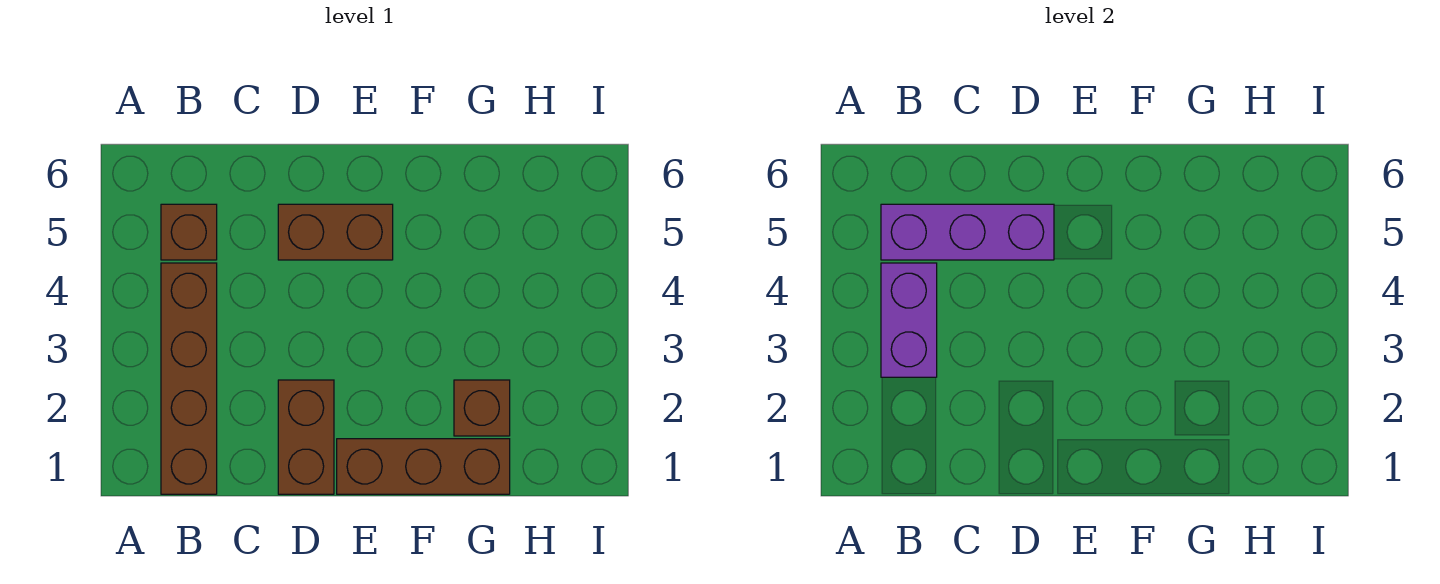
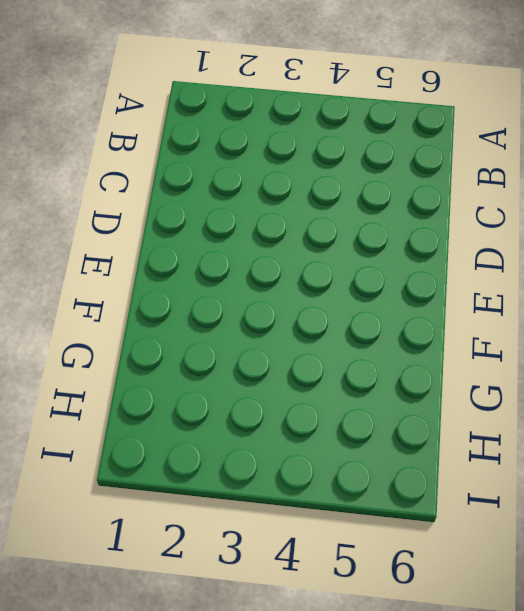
none -> brown 1x4 brick [161,263,217,494]
none -> brown 1x1 brick [161,204,217,260]

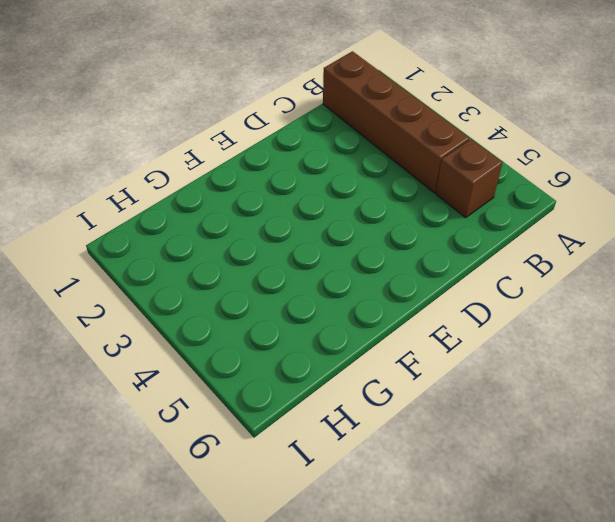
none -> brown 1x2 brick [278,380,334,494]
none -> brown 1x2 brick [278,204,393,260]

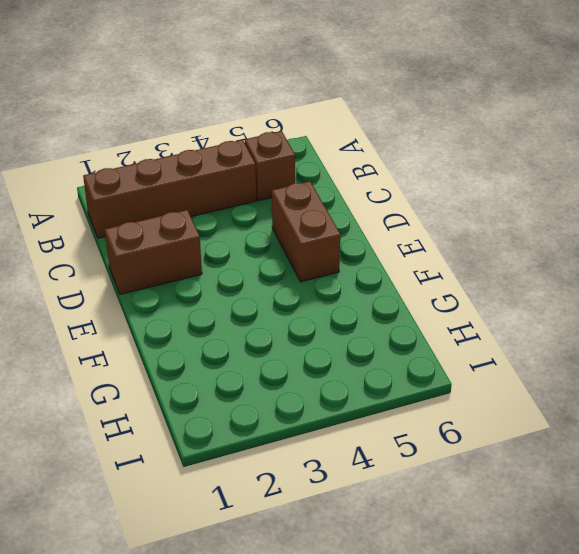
none -> brown 1x3 brick [337,439,510,494]
none -> brown 1x1 brick [454,380,510,436]

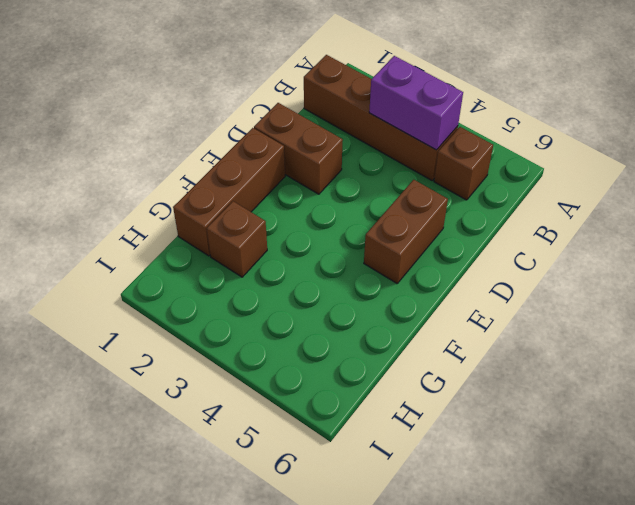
none -> purple 1x3 brick [881,204,1054,260]

